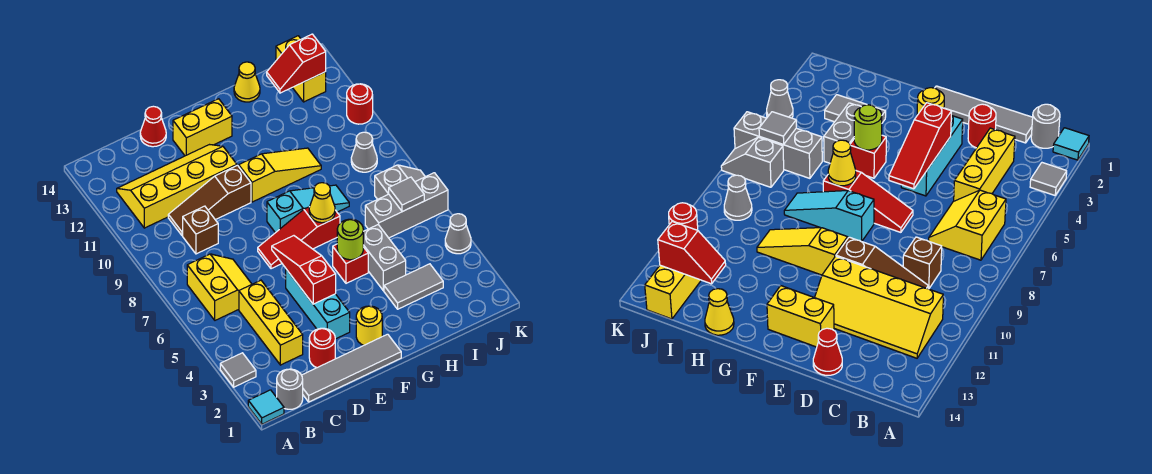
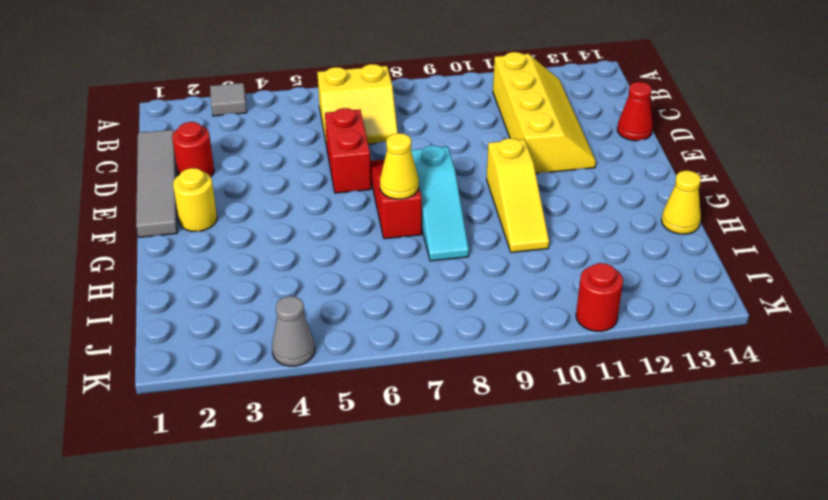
red 1x2 brick [325,108,371,193] -> none
none -> cyan 1x1 tile [248,390,284,424]
none -> grey 1x1 round brick [277,369,303,409]
none -> yellow 1x3 brick [239,280,303,365]
none -> brown 1x1 brick [183,206,218,254]

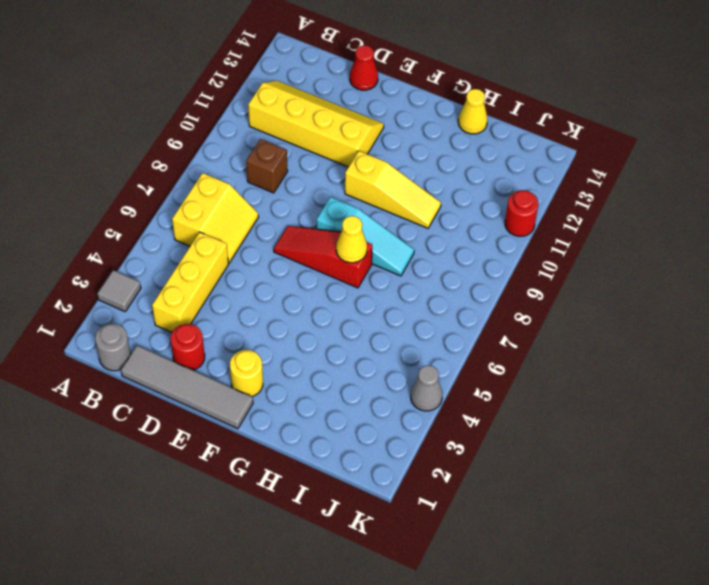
none -> cyan 1x1 tile [248,390,284,424]
none -> brown 1x3 slope [168,165,251,235]
none -> cyan 1x3 brick [286,269,350,339]
none -> yellow 1x2 brick [173,99,232,156]

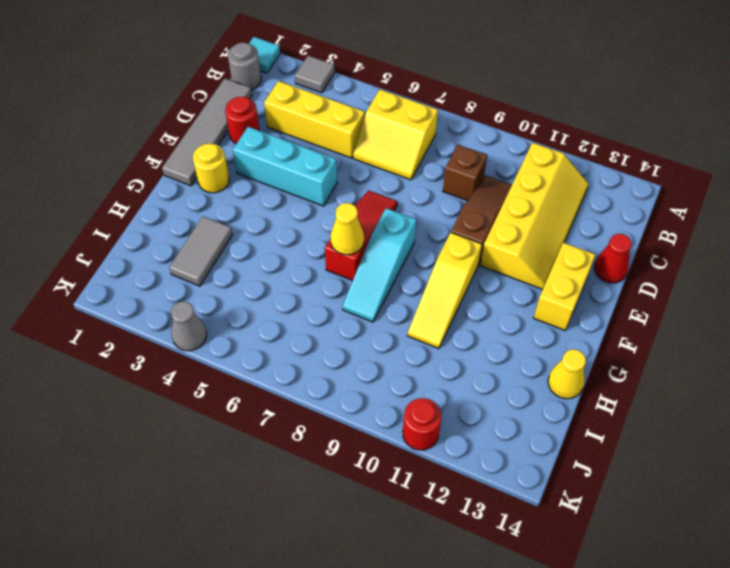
none -> red 1x1 brick [333,244,368,283]
none -> grey 1x2 brick [363,225,406,291]
none -> grey 1x3 brick [365,173,448,238]
none -> grey 1x2 slope [375,165,425,199]

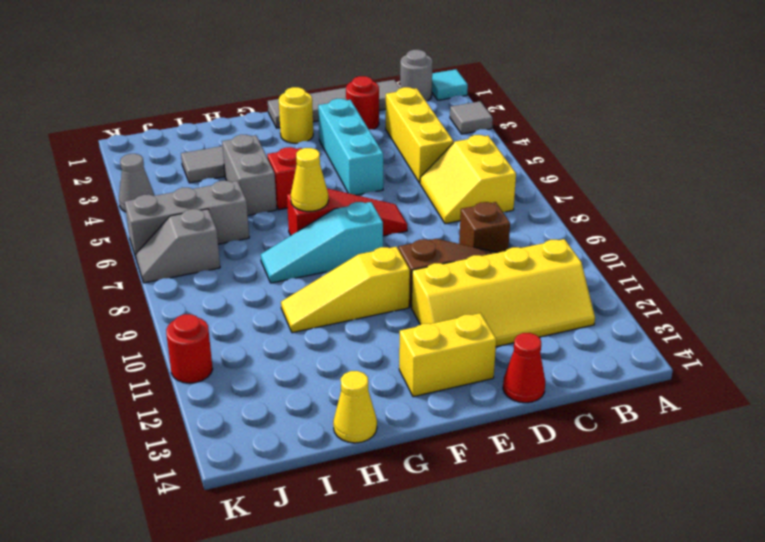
none -> grey 1x1 cone [351,132,377,172]
none -> yellow 1x2 brick [276,36,326,102]
none -> red 1x3 slope [272,236,336,304]
none -> lime 1x1 round brick [337,219,363,260]

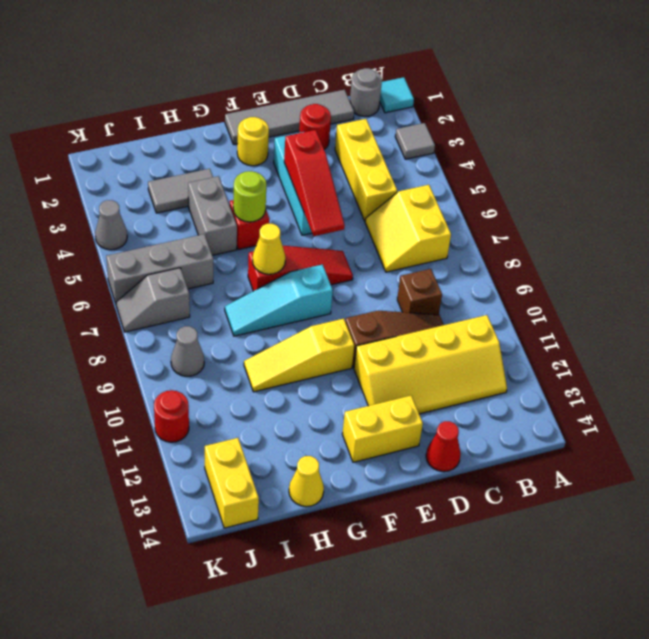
none -> red 1x2 slope [267,34,326,93]
none -> grey 1x1 tile [389,177,424,212]

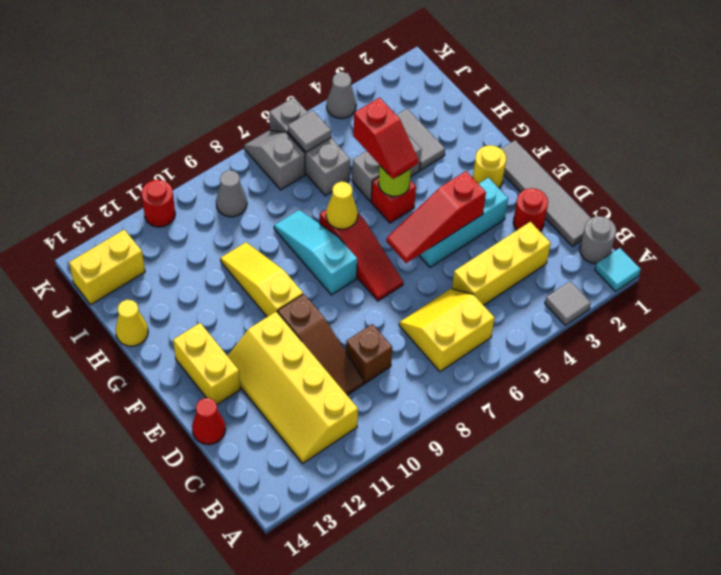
red 1x2 slope [353,98,418,179] -> red 1x2 slope moved to [267,34,326,93]

